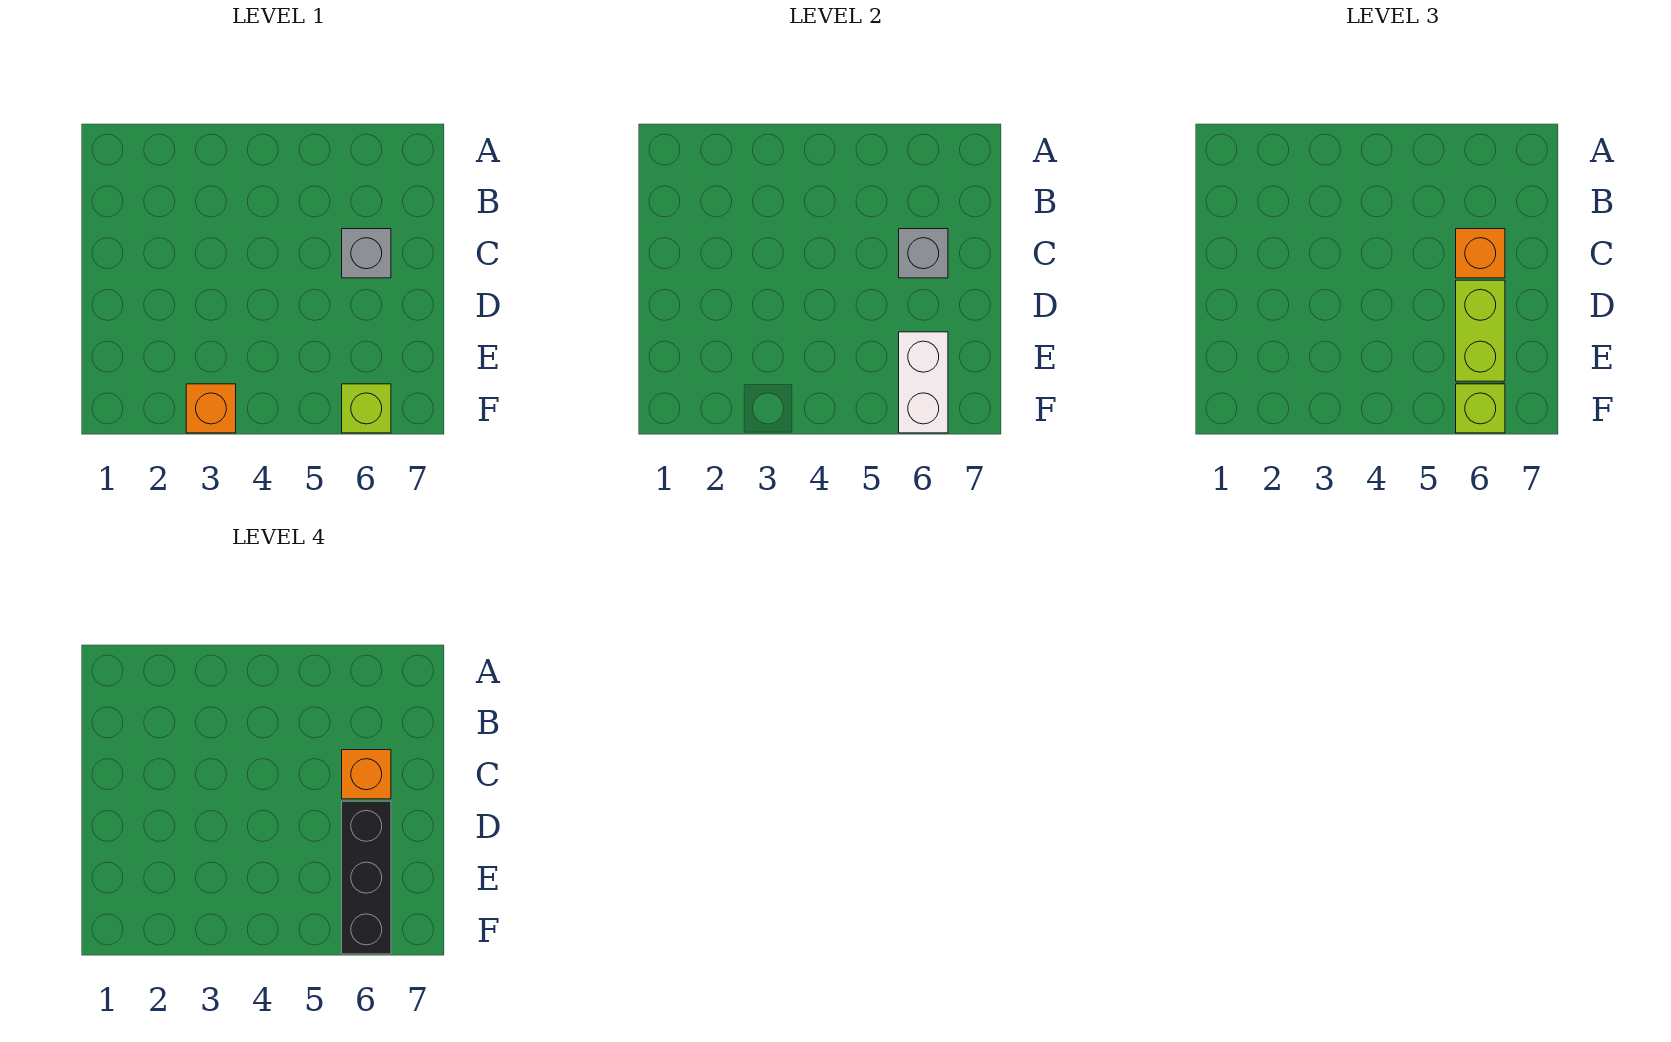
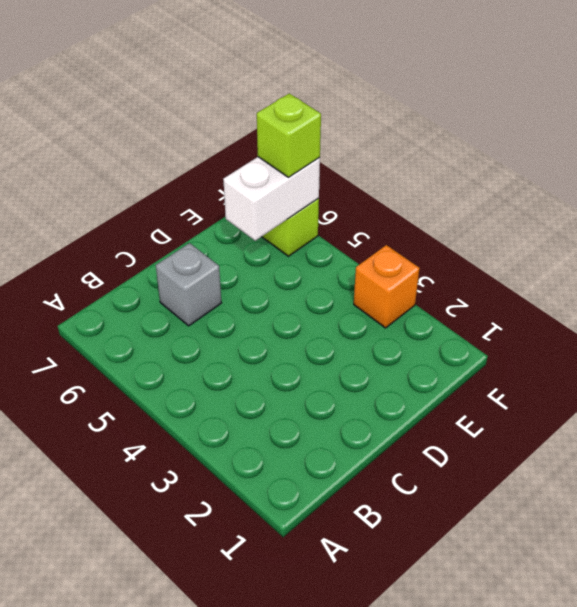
none -> grey 1x1 brick [899,229,948,278]
none -> orange 1x1 brick [1456,229,1505,278]

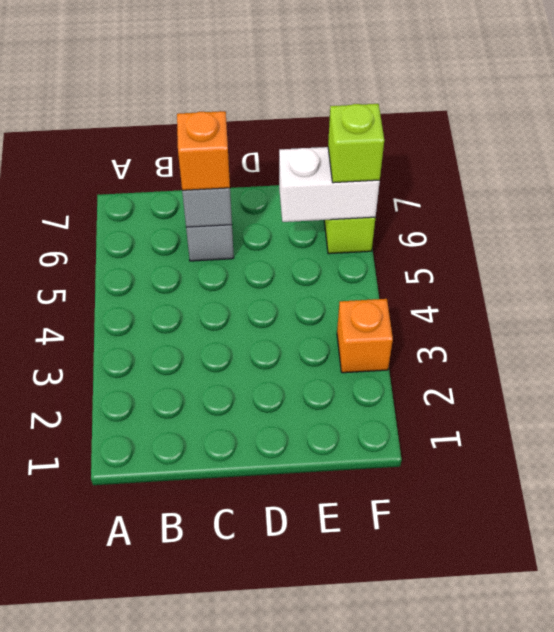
none -> lime 1x2 brick [1456,280,1505,381]
none -> orange 1x1 brick [342,750,391,799]

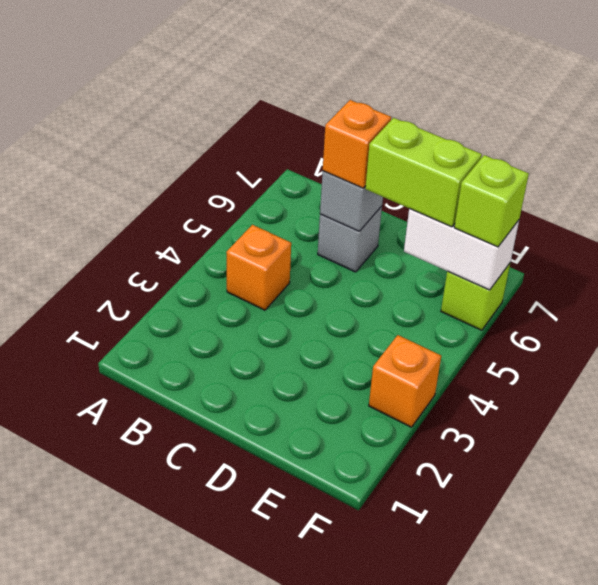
orange 1x1 brick [226,225,291,310] -> orange 1x1 brick moved to [342,750,391,799]
none -> black 1x3 brick [342,801,391,954]

